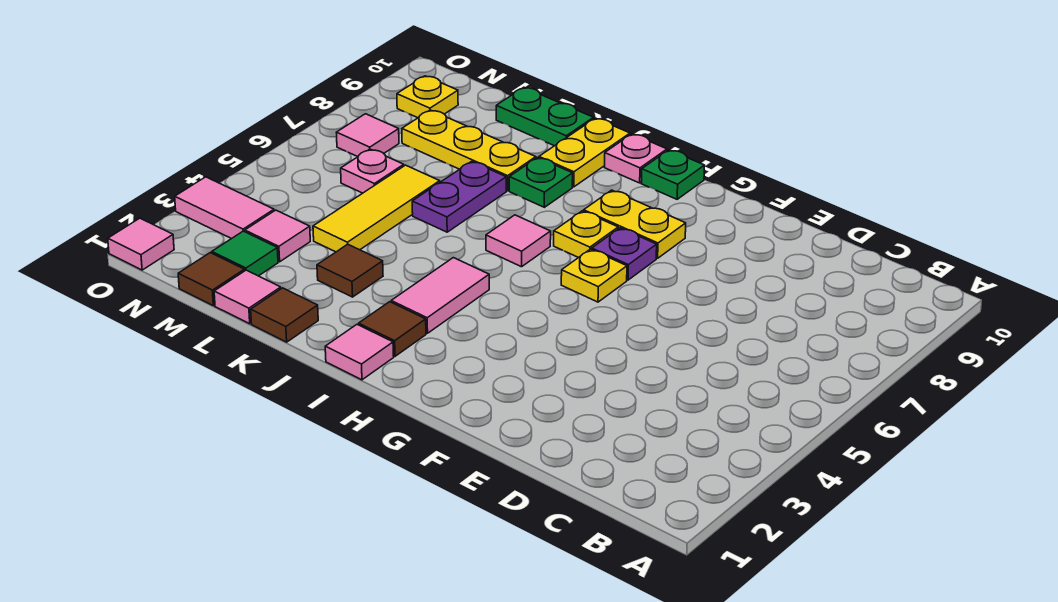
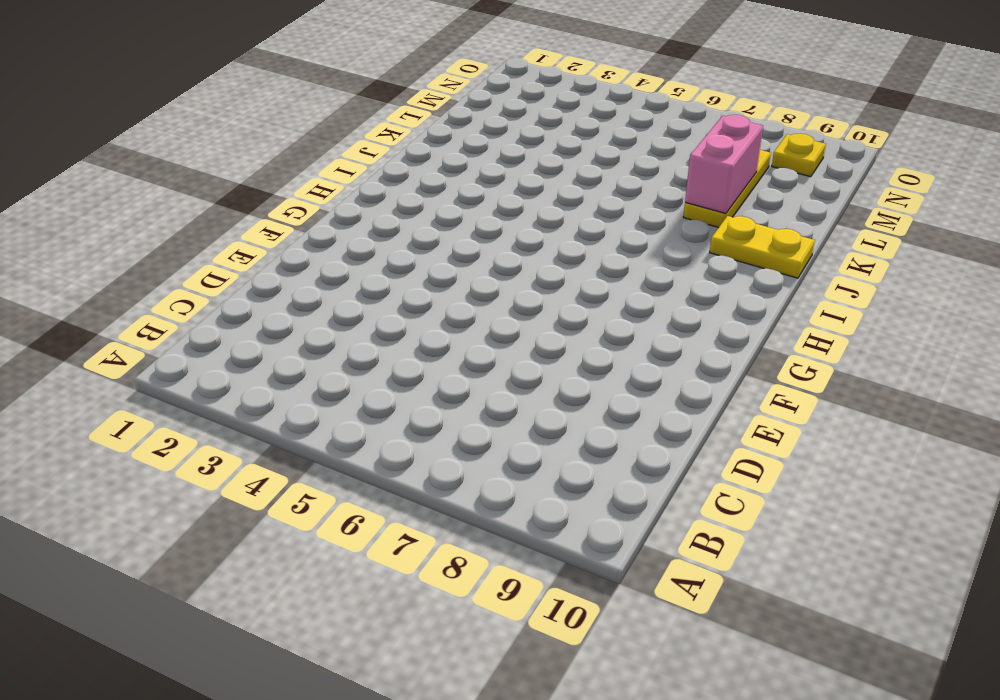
pink 1x2 brick [685,115,763,213] -> none
none -> yellow 1x1 plate [561,249,627,302]
none -> purple 1x1 plate [592,228,657,280]
none -> yellow 1x2 plate [584,190,686,258]

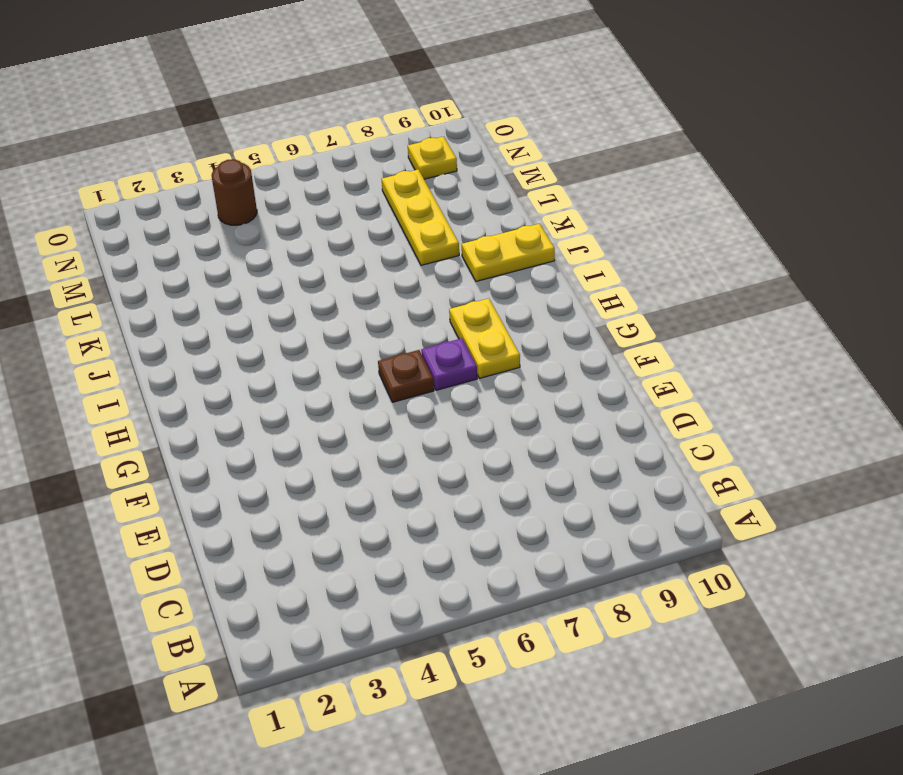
brown 1x1 plate [378,350,434,402] -> yellow 1x1 plate [561,249,627,302]
brown 1x1 round brick [212,159,257,225] -> none
none -> yellow 1x1 plate [554,211,618,258]
none -> green 1x1 plate [642,150,705,199]
none -> pink 1x1 tile [325,325,394,380]

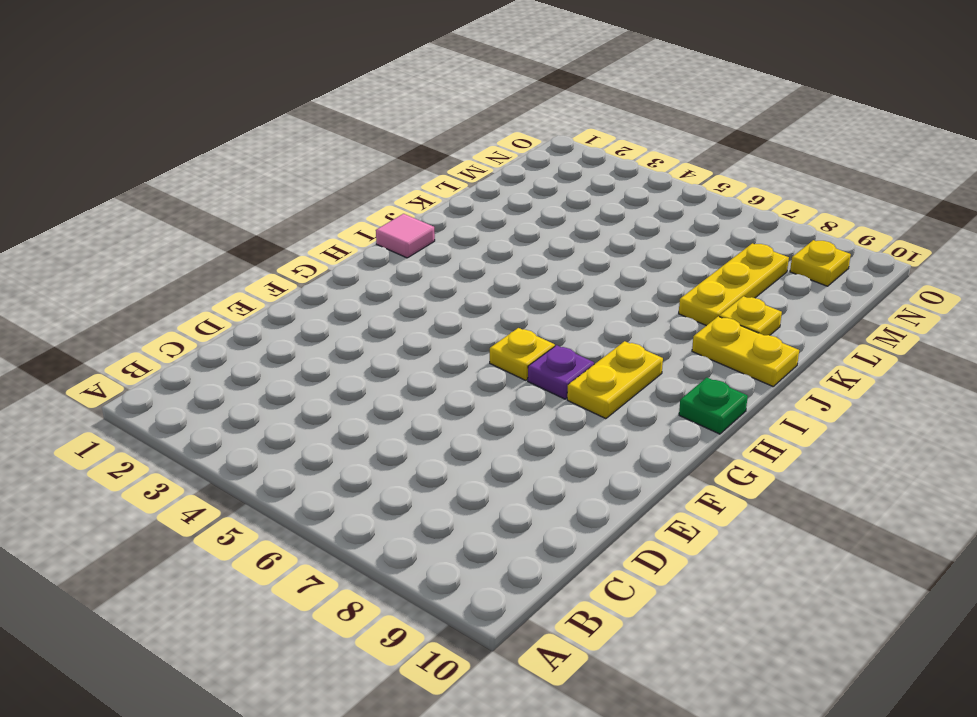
yellow 1x1 plate [719,296,782,335] -> yellow 1x1 plate moved to [554,211,618,258]
none -> brown 1x1 tile [359,302,426,356]
none -> pink 1x2 tile [391,258,489,333]
none -> pink 1x1 tile [486,215,551,267]

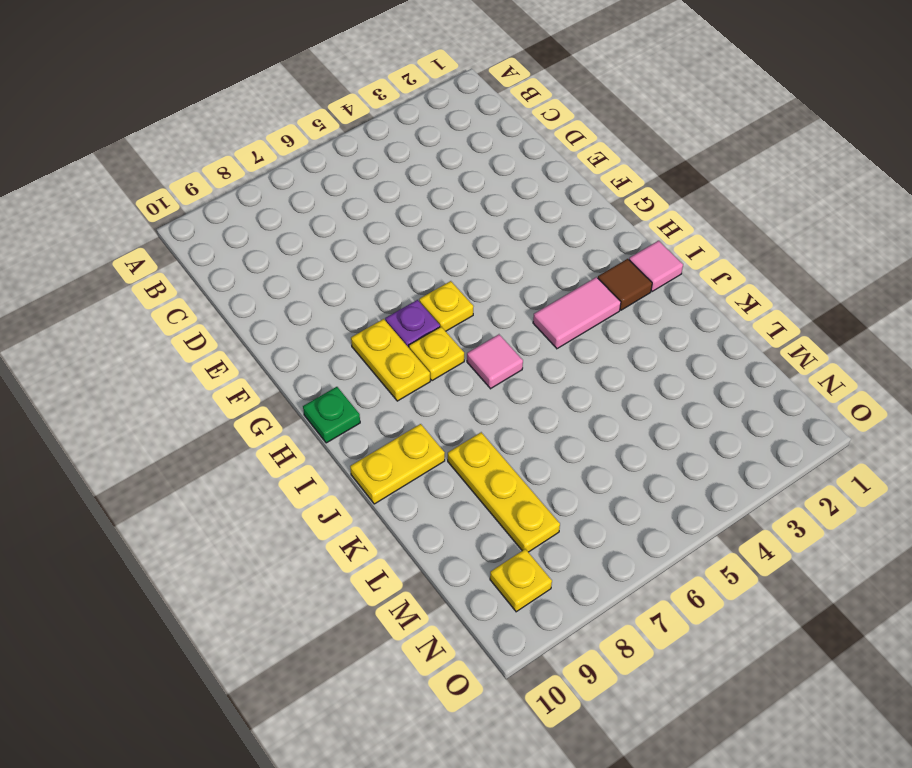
none -> pink 1x1 plate [604,134,667,183]
none -> green 1x1 plate [509,158,573,207]
none -> brown 1x1 tile [251,288,318,342]

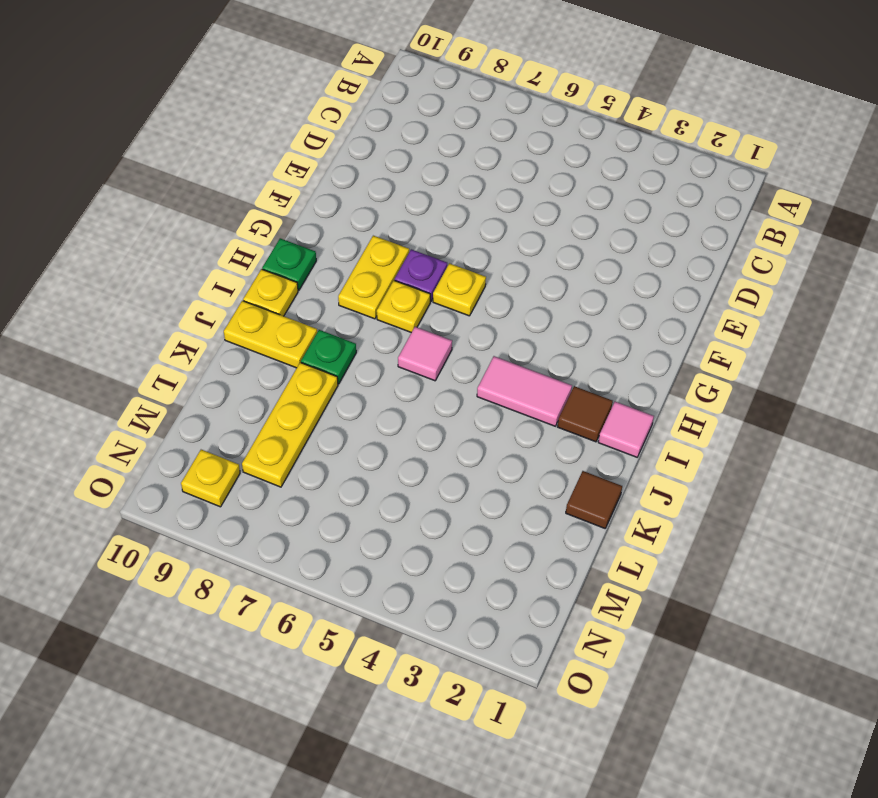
yellow 1x1 plate [243,269,298,316] -> pink 1x1 plate [604,134,667,183]
none -> brown 1x1 tile [317,244,383,297]
none -> purple 1x2 plate [412,161,506,232]
none -> green 1x2 plate [496,87,594,146]

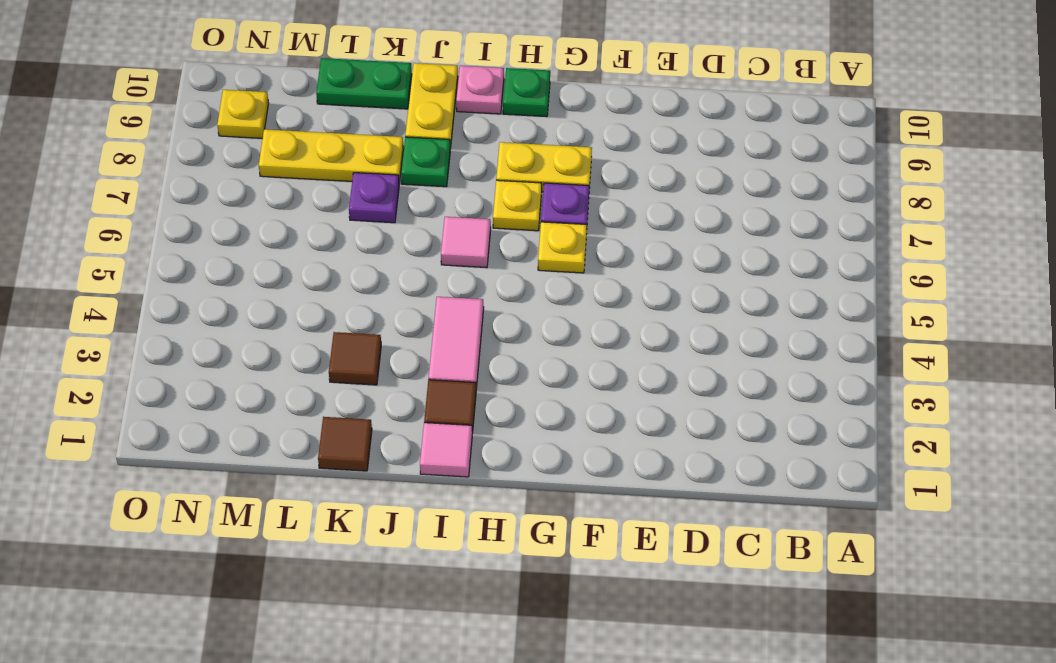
purple 1x1 plate [349,173,399,223] -> purple 1x2 plate [412,161,506,232]
none -> pink 1x1 tile [214,270,281,324]
none -> yellow 1x3 tile [313,165,440,252]
none -> brown 1x1 tile [178,253,244,306]

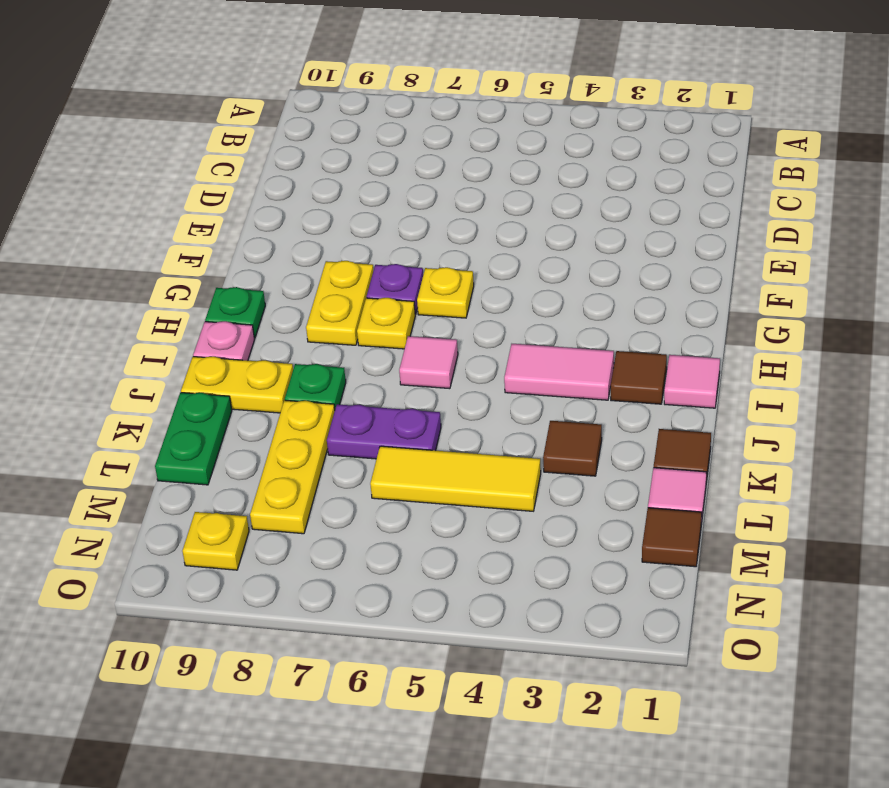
none -> green 1x1 tile [212,231,278,276]
none -> pink 1x1 tile [245,210,310,262]
none -> pink 1x1 plate [341,149,404,193]

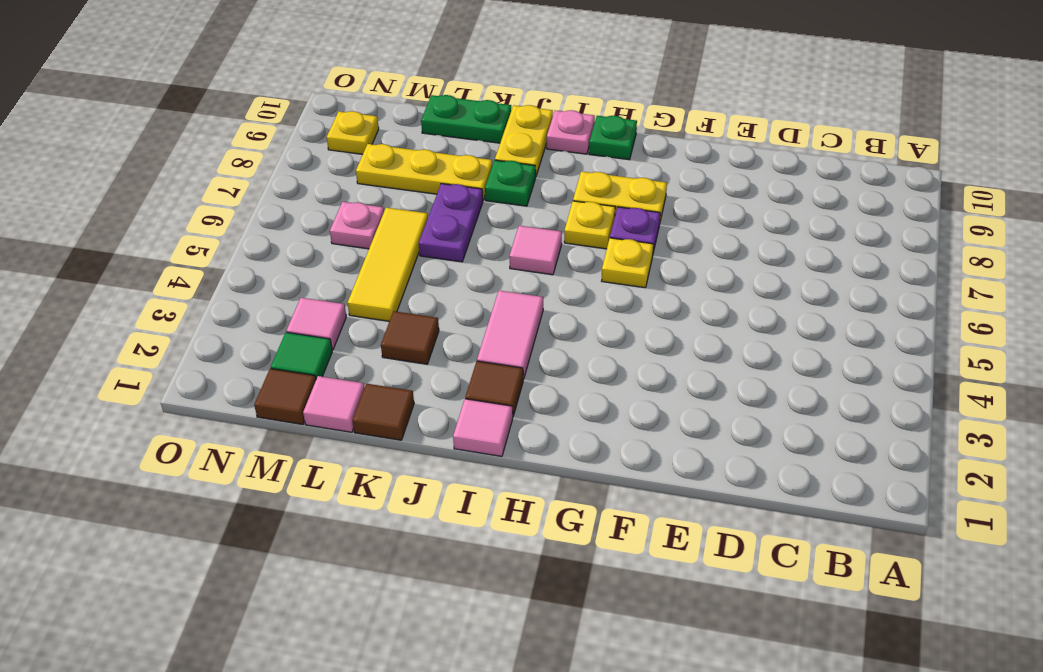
none -> pink 1x2 tile [175,177,274,239]
none -> pink 1x1 tile [336,114,399,157]
none -> pink 1x1 tile [108,218,174,270]

